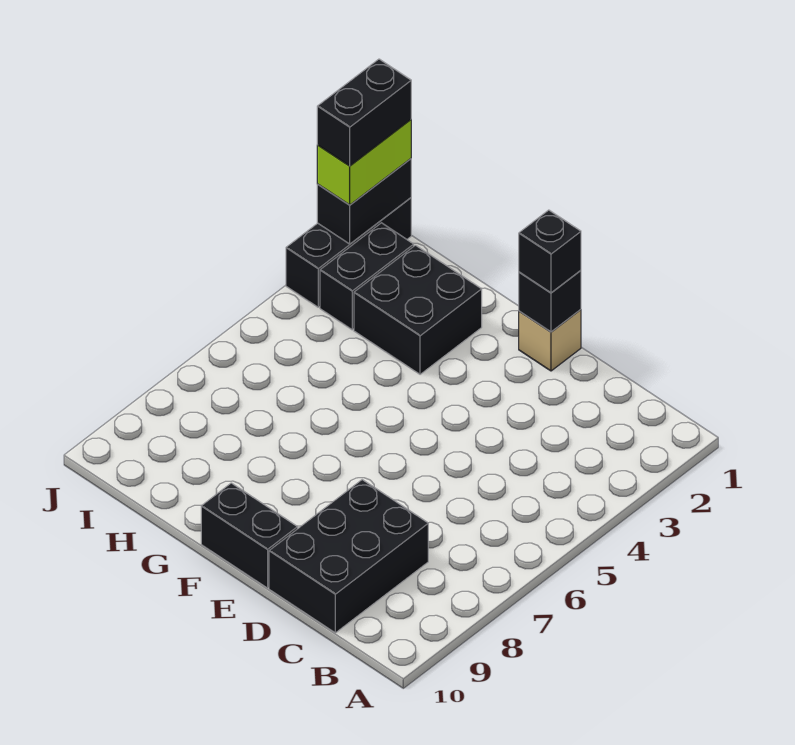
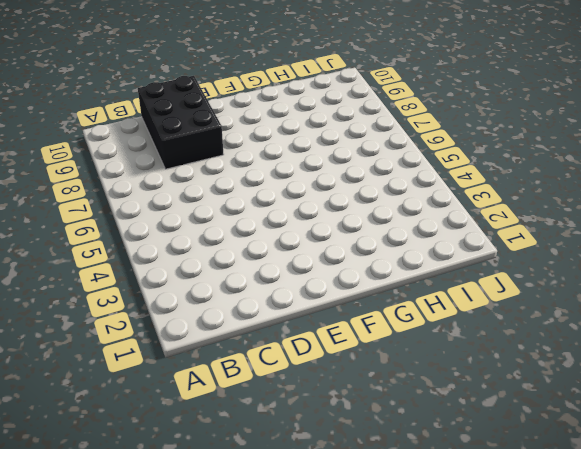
none -> tan 1x1 brick [519,310,581,371]
none -> black 1x2 brick [201,483,298,588]

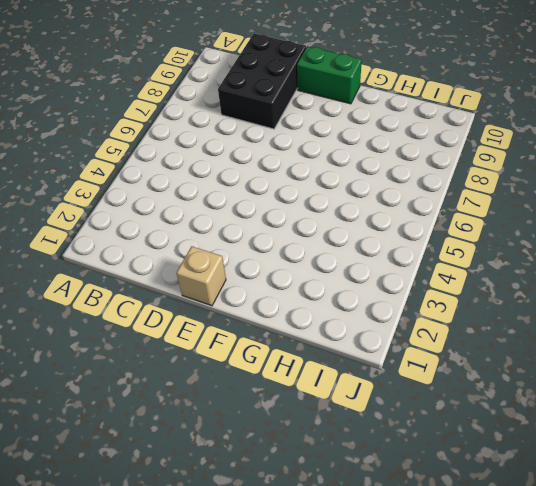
green 1x2 brick [297,46,362,104] -> black 1x2 brick [201,483,298,588]
none -> black 2x2 brick [354,245,482,374]
none -> black 1x2 brick [320,223,414,330]

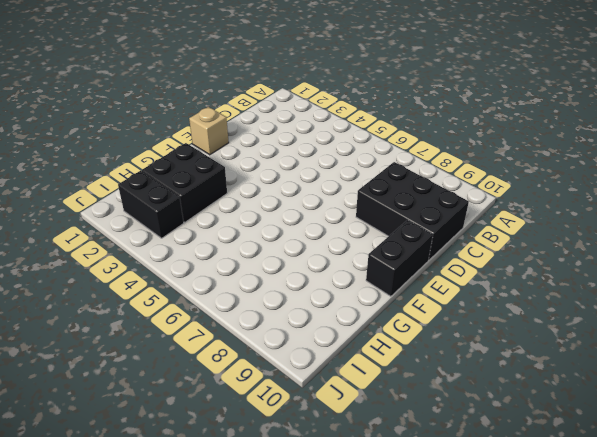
none -> black 1x3 brick [286,198,411,307]
none -> black 1x1 brick [519,270,581,332]

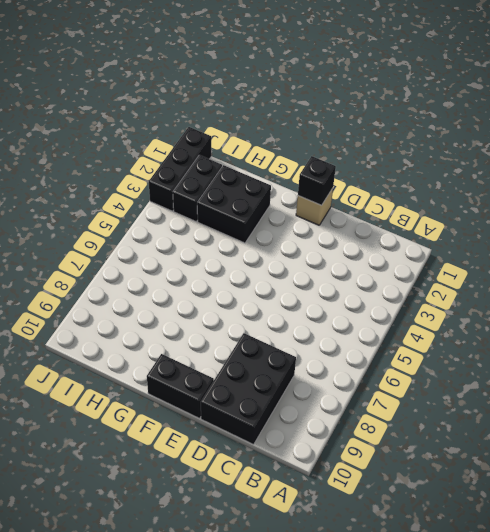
none -> black 1x2 brick [317,159,411,244]
none -> black 1x1 brick [519,210,581,293]

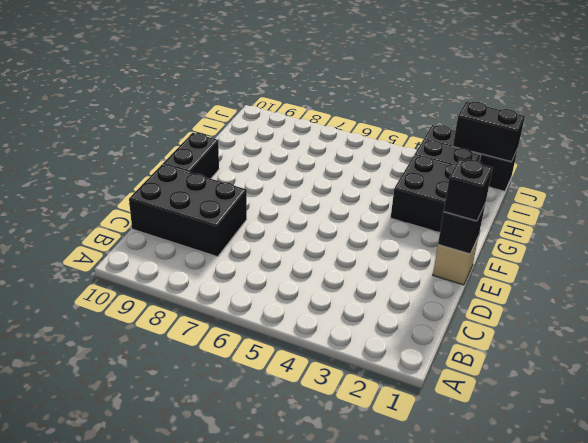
none -> lime 1x2 brick [317,120,411,205]
none -> black 1x2 brick [317,59,411,166]

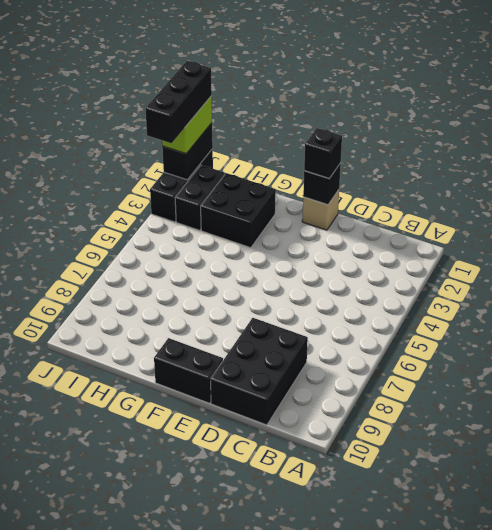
black 1x3 brick [145,61,212,143] -> black 1x2 brick [317,59,411,166]

